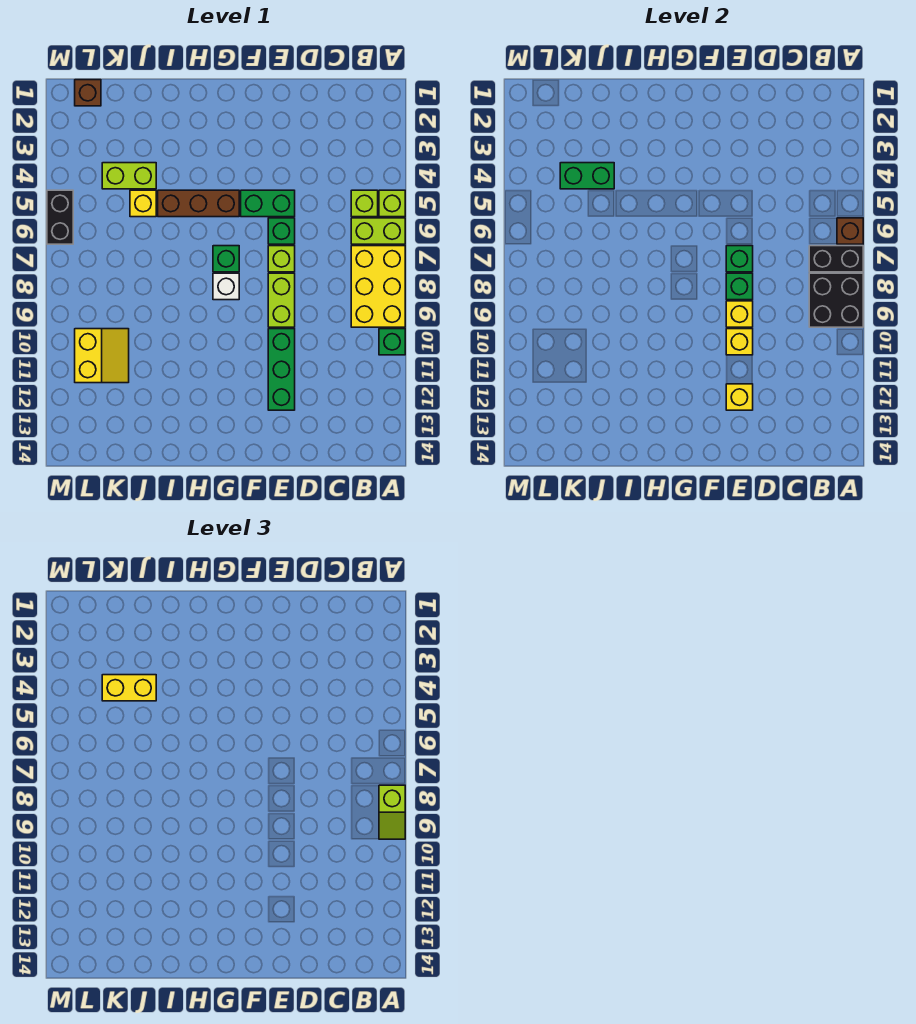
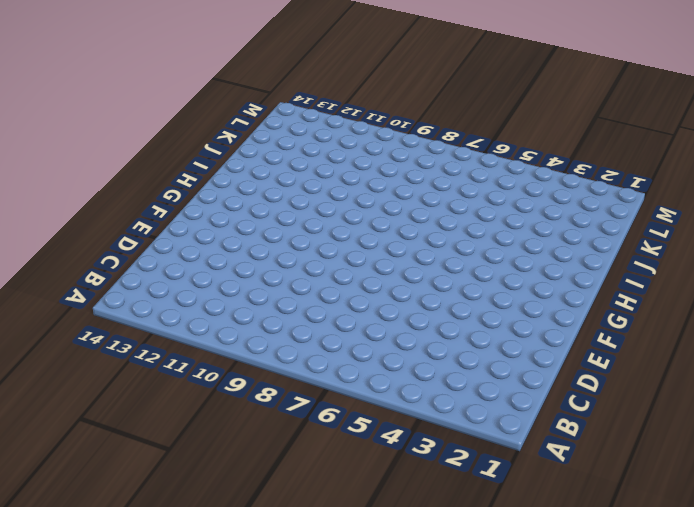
none -> lime 1x1 brick [379,190,405,217]
none -> lime 1x2 brick [351,218,405,244]
none -> yellow 2x3 brick [351,246,405,327]

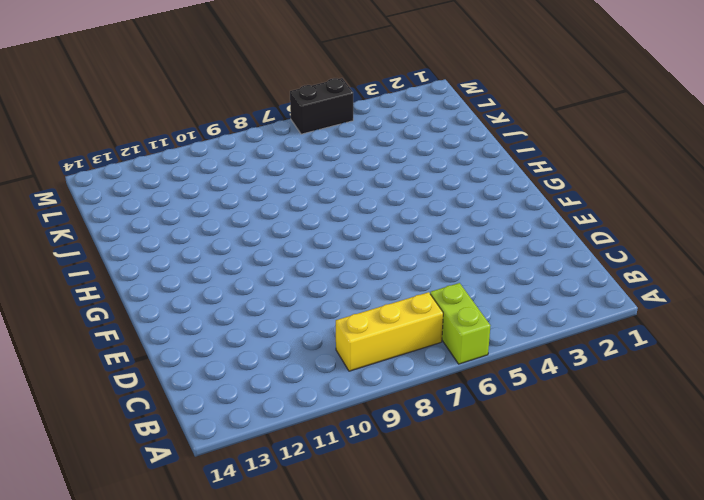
yellow 1x3 brick [336,292,443,371] -> yellow 2x3 brick [351,246,405,327]
none -> lime 1x1 brick [379,190,405,217]
none -> green 1x1 brick [379,329,405,355]
none -> lime 1x1 brick [351,190,378,217]

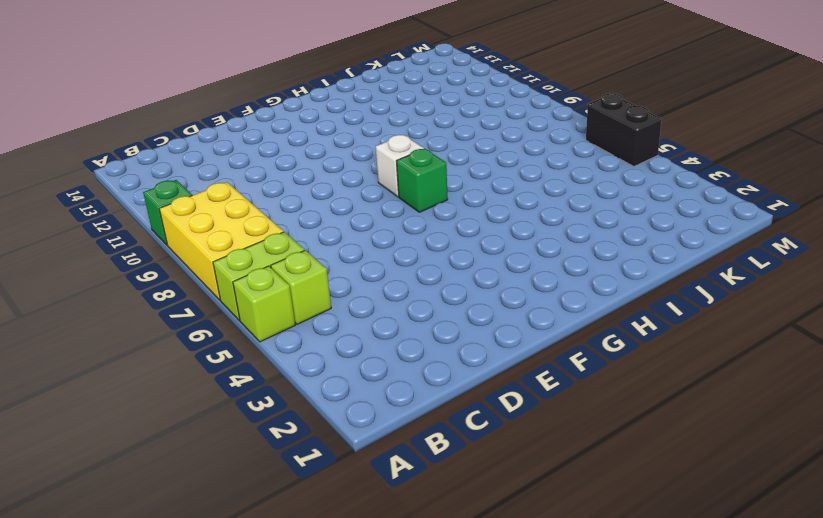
none -> green 1x2 brick [241,190,295,217]
none -> green 1x1 brick [268,218,295,244]
none -> lime 1x1 brick [268,246,295,272]

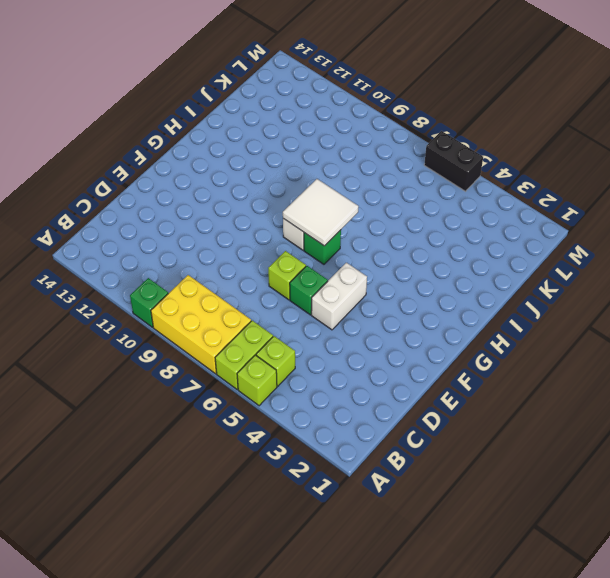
white 1x2 brick [311,263,367,330] -> green 1x2 brick [241,190,295,217]
white 2x2 tile [283,179,358,246] -> none
none -> lime 1x2 brick [268,273,295,327]
none -> green 1x3 brick [268,329,295,410]
none -> brown 1x3 brick [158,190,239,217]

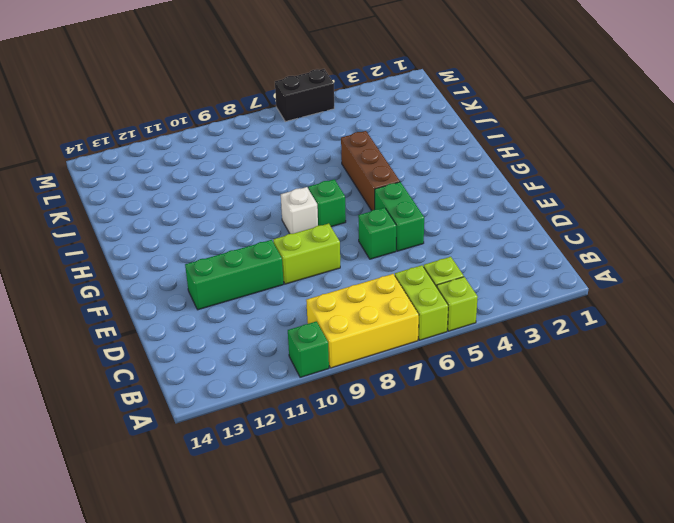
none -> lime 1x1 brick [268,246,295,272]
none -> lime 1x2 brick [102,163,156,189]
none -> yellow 1x1 brick [130,190,156,217]

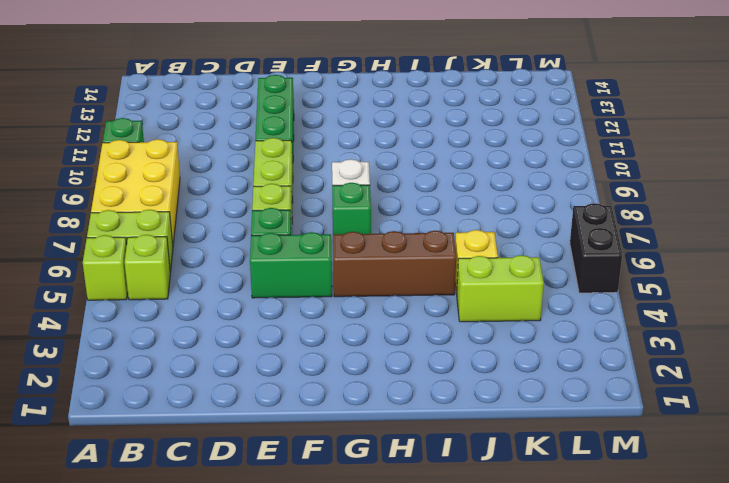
none -> yellow 2x2 slope [75,329,129,383]
none -> brown 1x1 brick [75,80,101,106]
none -> brown 1x1 brick [837,218,863,244]

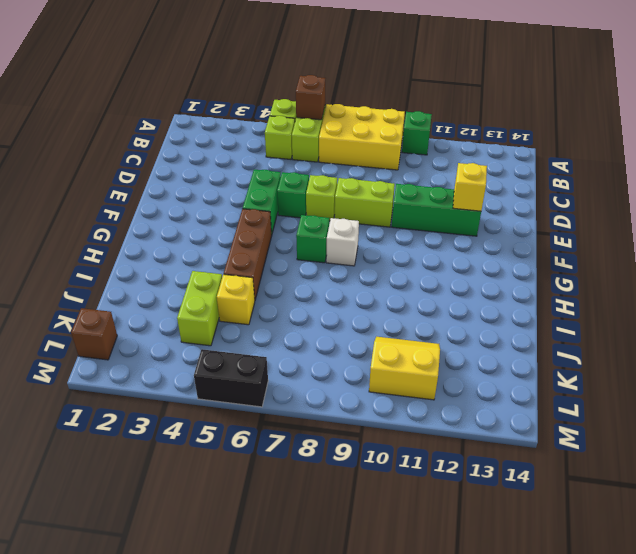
none -> black 1x2 brick [809,246,863,272]
none -> black 2x2 brick [809,273,863,327]
none -> green 1x1 brick [726,246,753,272]

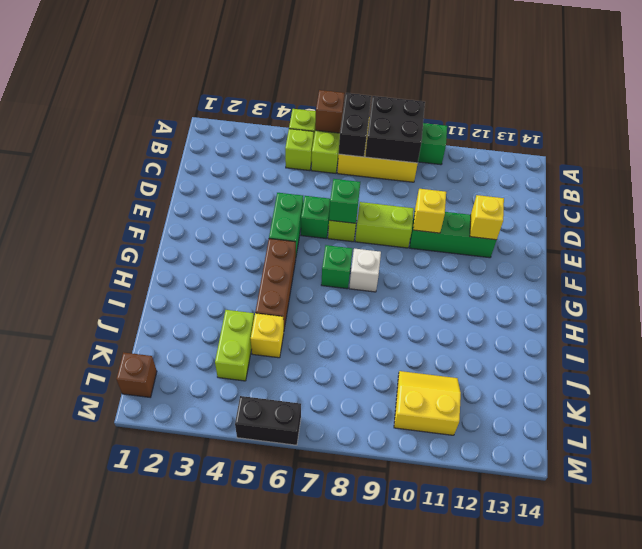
none -> green 1x1 brick [726,273,753,300]
none -> yellow 1x1 brick [726,301,753,327]
none -> green 1x2 brick [560,163,614,189]

